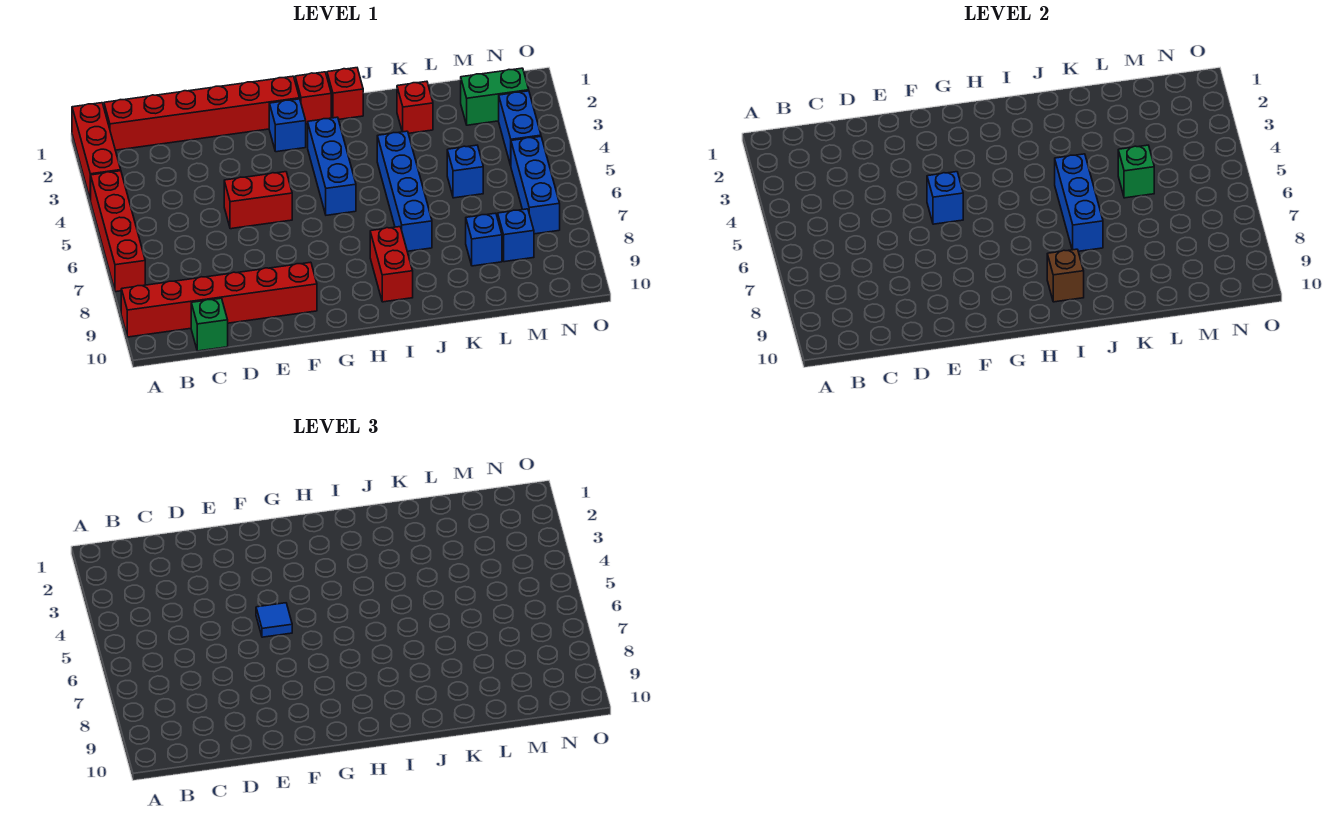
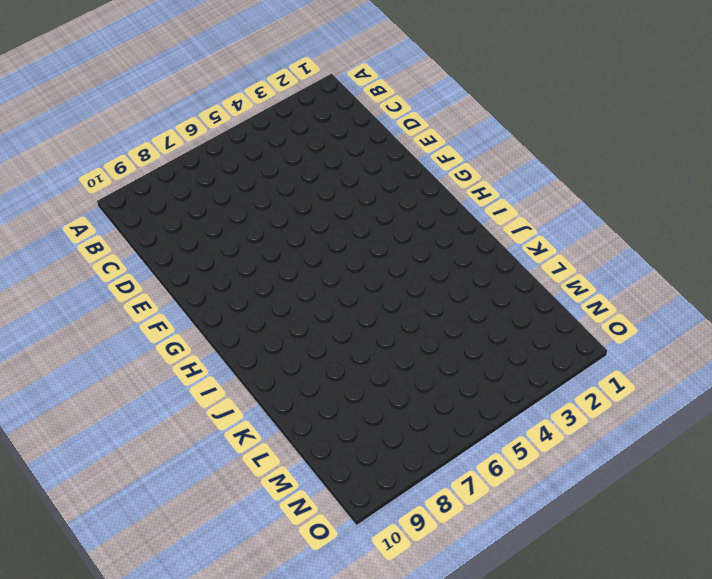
none -> red 1x3 brick [72,103,121,201]
none -> red 1x4 brick [91,171,145,292]
none -> red 1x6 brick [121,262,317,337]

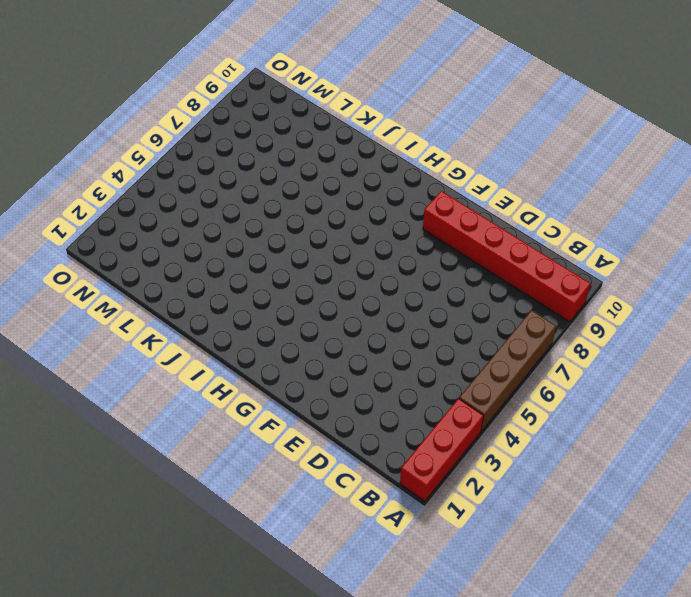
brown 1x4 brick [459,310,556,431] -> red 1x4 brick [91,171,145,292]
none -> red 1x6 brick [104,76,300,150]
none -> green 1x1 brick [191,298,228,351]
none -> red 1x2 brick [224,172,292,229]

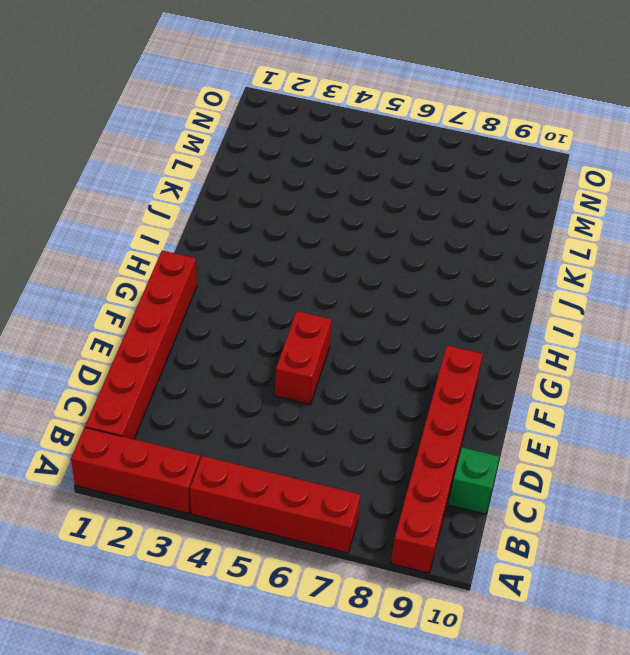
none -> blue 1x1 brick [269,99,306,152]
none -> red 1x1 brick [295,72,331,124]
none -> blue 1x3 brick [308,117,356,215]

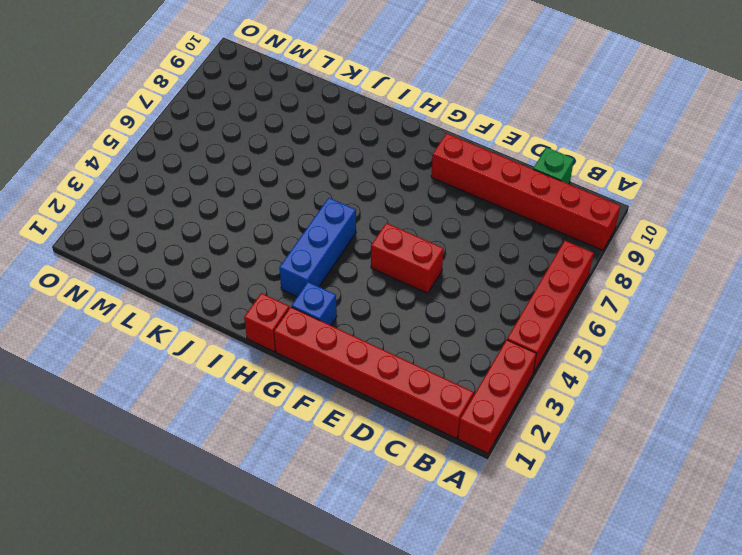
none -> red 1x1 brick [327,68,363,119]
none -> red 1x2 brick [370,227,413,302]
none -> blue 1x4 brick [377,131,432,251]

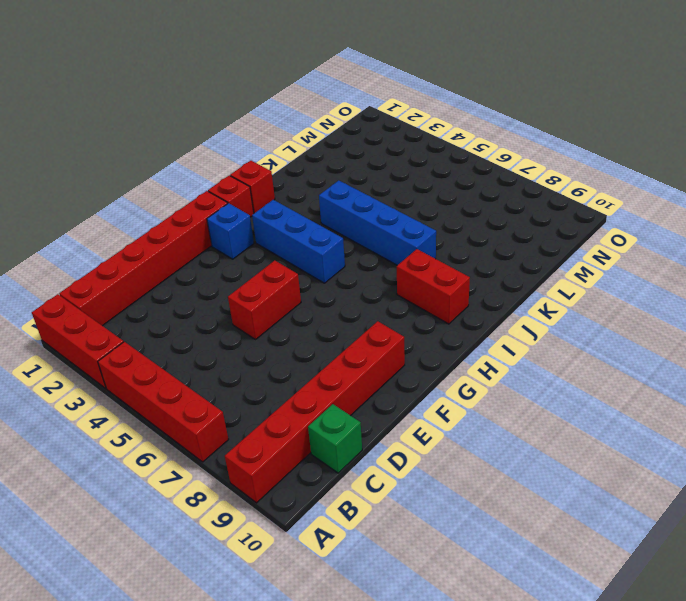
none -> red 1x1 brick [397,81,433,133]
none -> blue 1x1 brick [447,145,483,198]
none -> blue 1x1 brick [466,213,502,266]

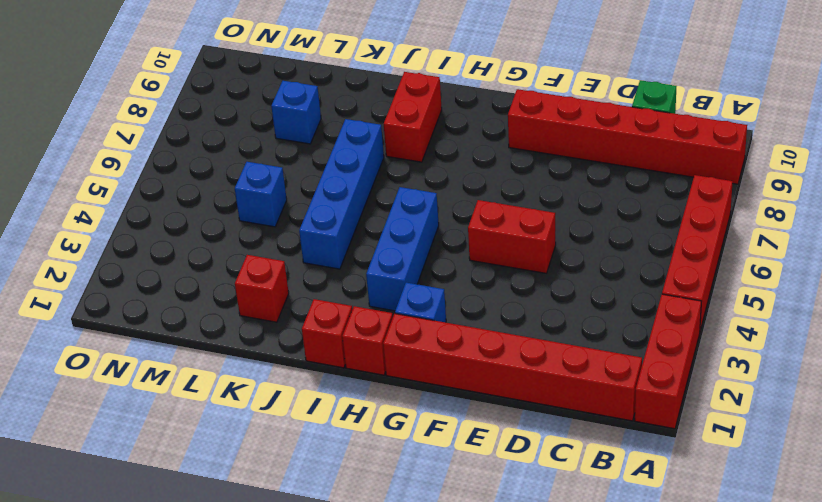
none -> green 1x2 brick [461,68,529,125]
none -> blue 1x1 brick [498,209,534,262]
none -> blue 1x2 brick [499,91,541,165]

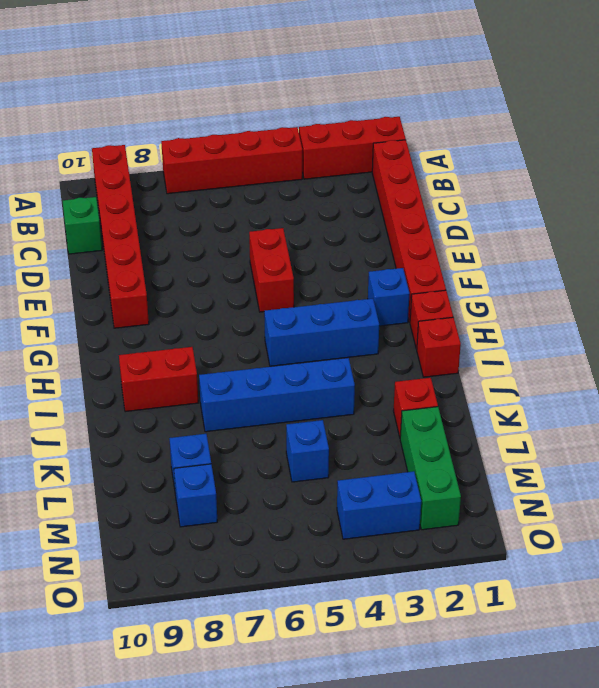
green 1x3 brick [400,407,461,530] -> green 1x2 brick [461,68,529,125]
none -> blue 1x3 brick [511,136,560,234]
none -> blue 1x1 brick [927,172,963,224]
none -> brown 1x1 brick [1047,249,1084,302]

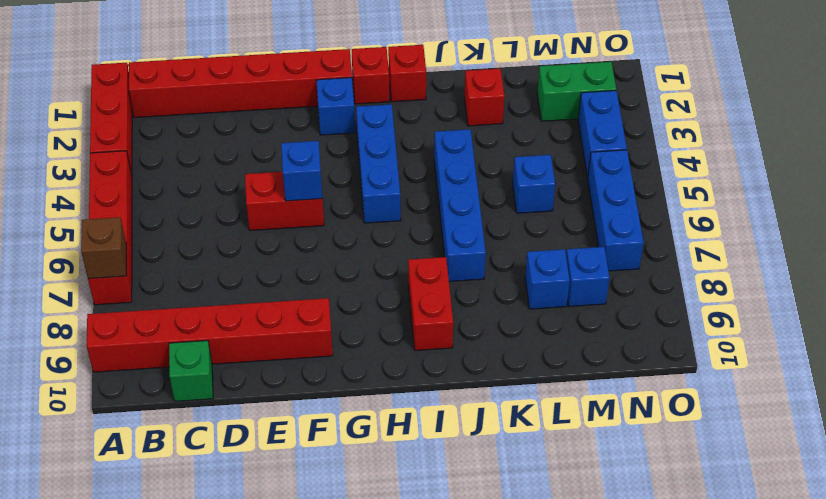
brown 1x1 brick [81,217,126,279] -> brown 1x1 brick moved to [1047,249,1084,302]
none -> blue 1x3 brick [1055,154,1103,251]
none -> green 1x1 brick [1118,145,1154,198]
none -> blue 1x1 tile [256,603,292,637]

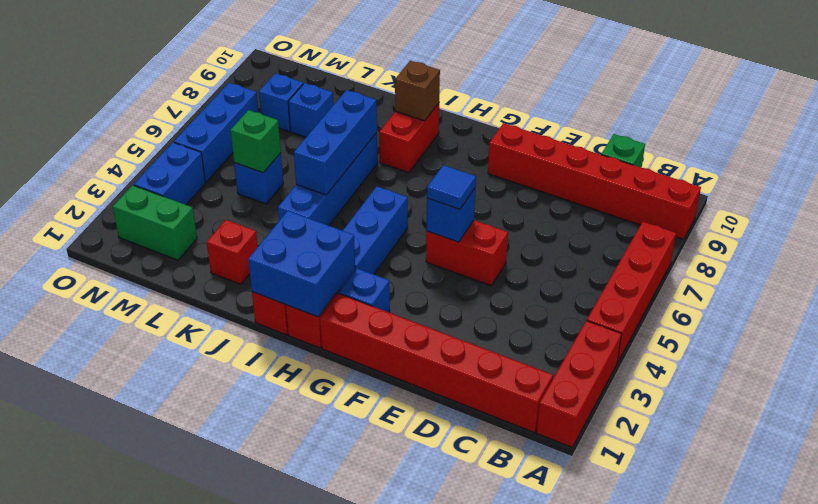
blue 2x2 brick [248,211,355,317] -> none

